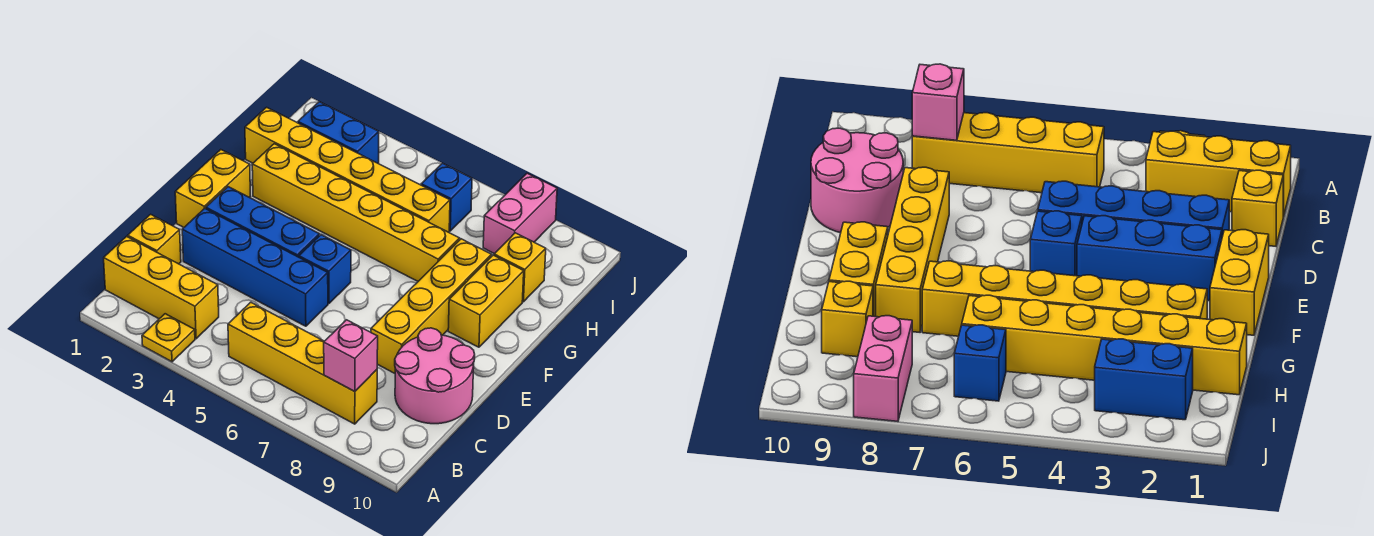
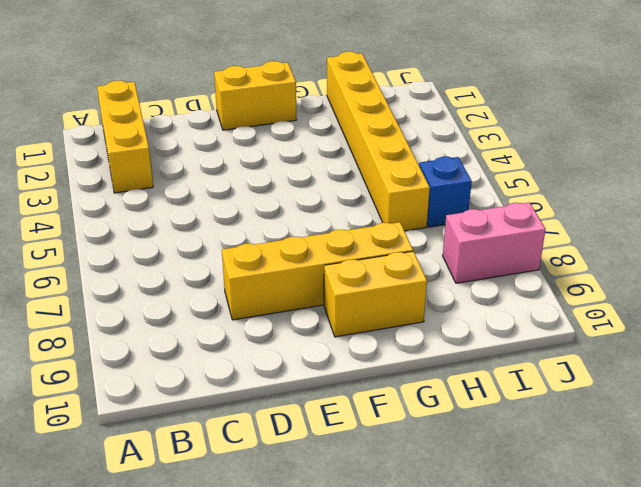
none -> yellow 1x1 plate [142,314,195,362]
none -> yellow 1x4 brick [228,302,377,424]
none -> yellow 1x1 brick [128,214,181,264]

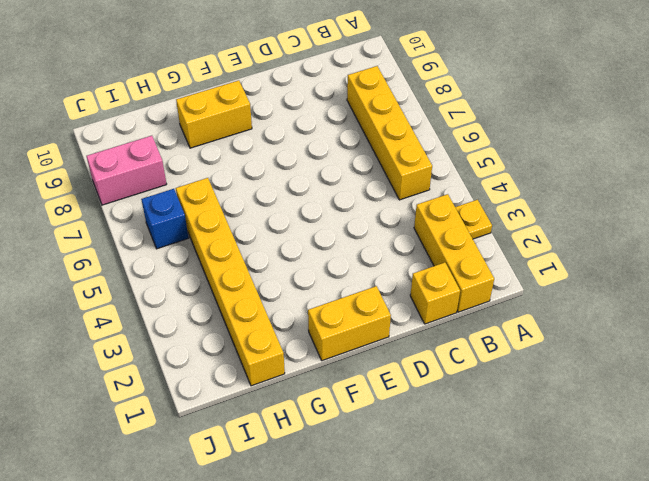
none -> pink 2x2 round brick [395,328,475,424]
none -> blue 1x4 brick [182,209,328,326]
none -> yellow 1x4 brick [371,239,492,373]

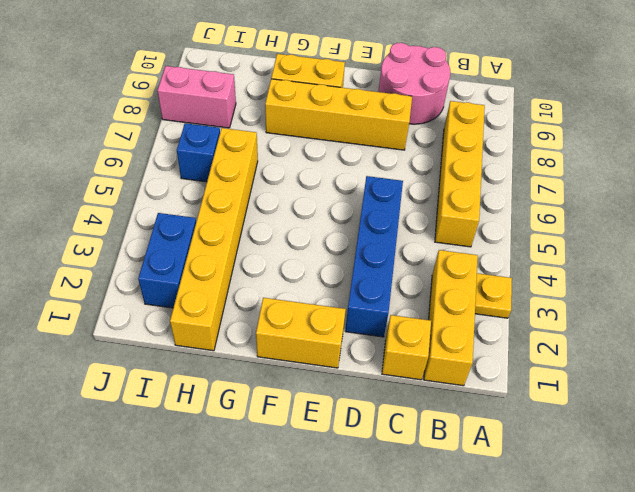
none -> blue 1x3 brick [206,187,319,257]
none -> blue 1x1 brick [299,235,351,304]
none -> yellow 1x6 brick [252,144,460,281]

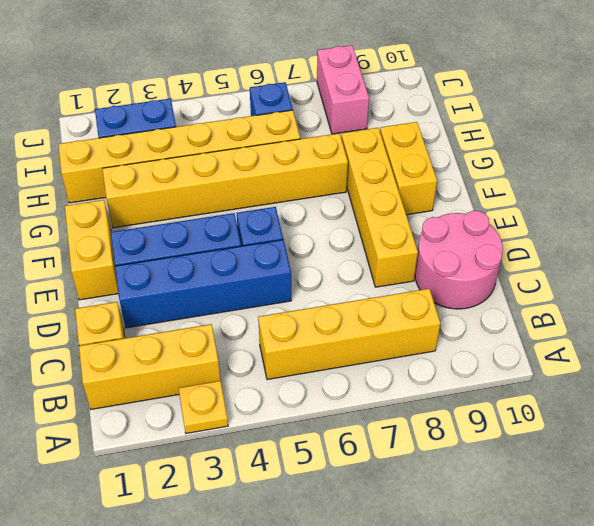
none -> yellow 1x1 brick [494,233,546,302]
none -> pink 1x1 brick [324,320,378,392]

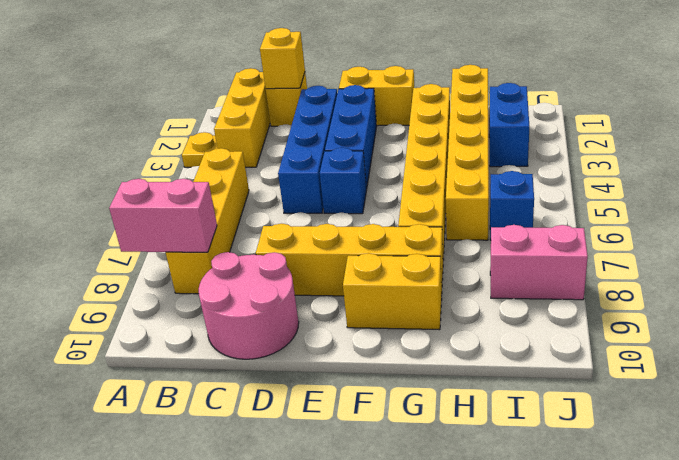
pink 1x2 brick [109,179,217,252] -> pink 1x1 brick [324,320,378,392]
yellow 1x1 brick [260,28,305,89] -> yellow 1x1 brick moved to [494,233,546,302]

